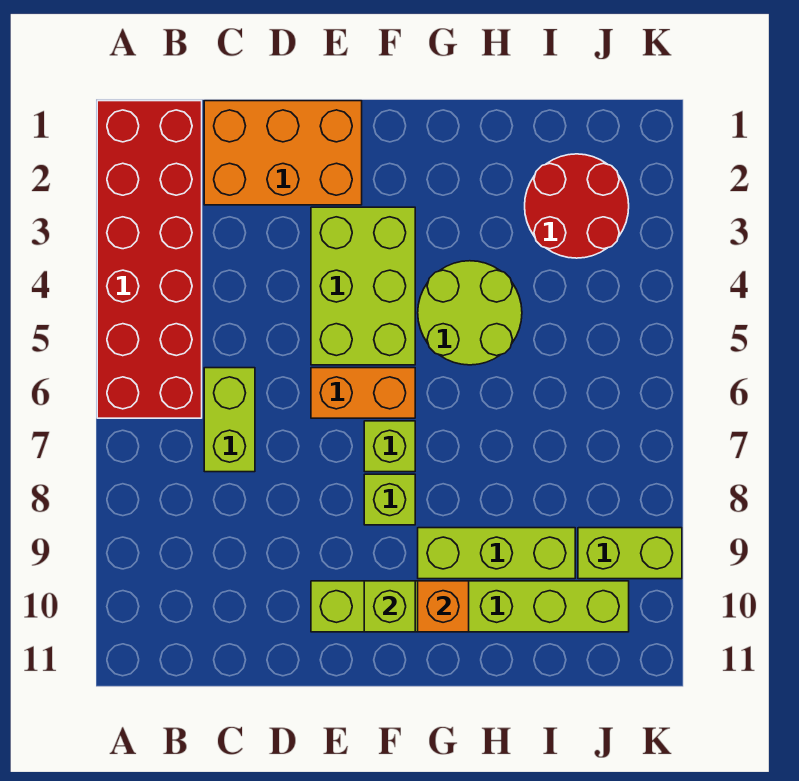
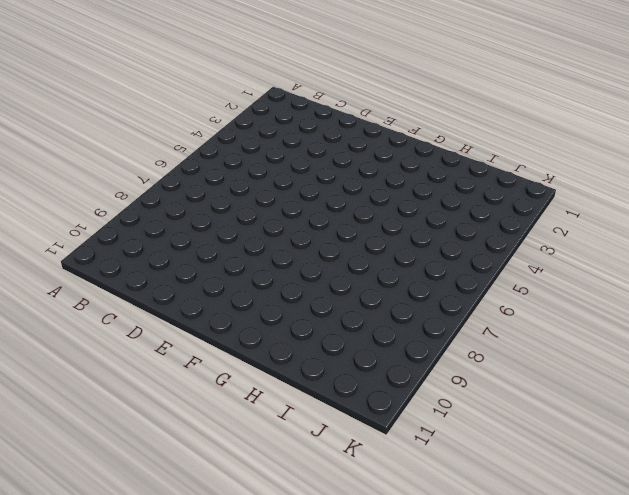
none -> red 2x6 brick [97,101,202,418]
none -> orange 2x3 brick [204,101,362,205]
none -> lime 1x2 brick [204,368,255,472]

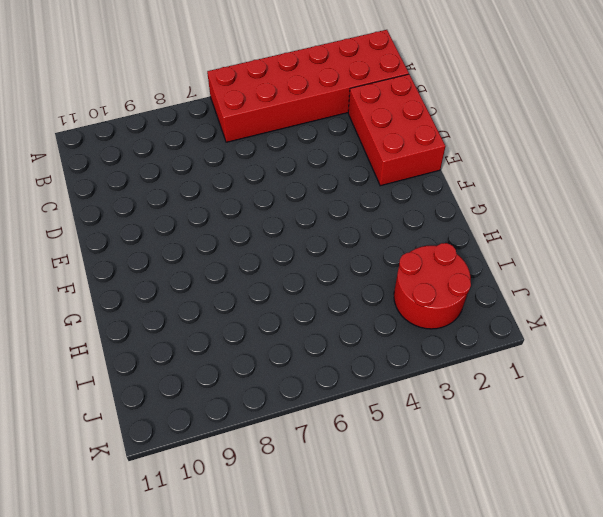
red 2x3 brick [348,74,446,186] -> orange 2x3 brick [204,101,362,205]
none -> lime 1x2 brick [204,368,255,472]
none -> lime 2x3 brick [311,207,415,365]
none -> orange 1x2 brick [311,368,415,418]

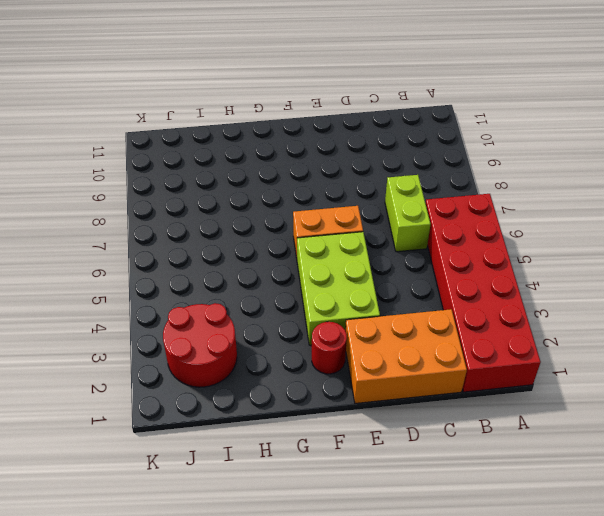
red 1x1 round brick [312,322,347,374] -> none
none -> lime 1x6 brick [311,581,629,632]
none -> lime 1x1 brick [364,421,415,472]
none -> lime 1x1 brick [364,474,415,525]

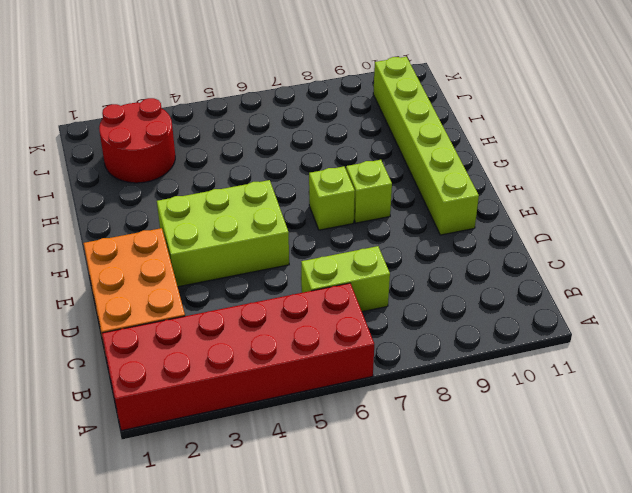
none -> orange 1x2 brick [311,368,415,418]
none -> lime 2x2 round brick [418,261,522,365]
none -> lime 1x3 brick [418,528,575,579]

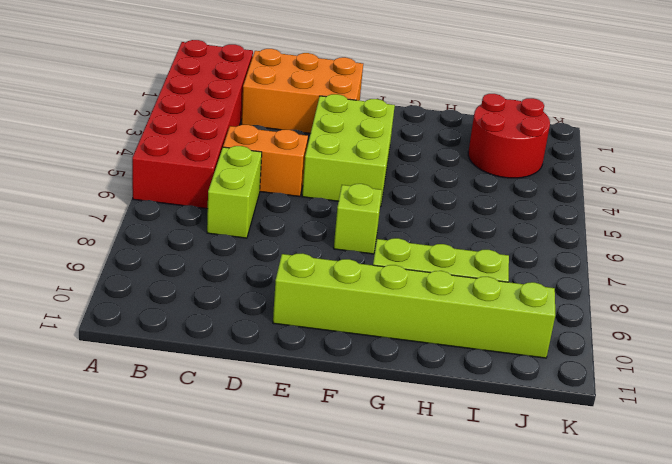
orange 1x2 brick [223,125,308,197] -> orange 1x2 brick moved to [311,368,415,418]
none -> lime 1x1 brick [364,474,415,525]
none -> lime 2x2 round brick [418,261,522,365]
none -> lime 1x2 brick [578,528,682,579]

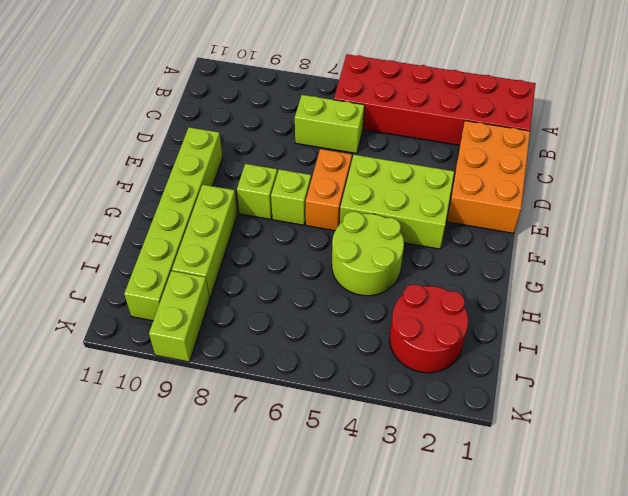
none -> lime 1x1 brick [364,581,415,632]
none -> orange 1x1 brick [418,581,469,632]

